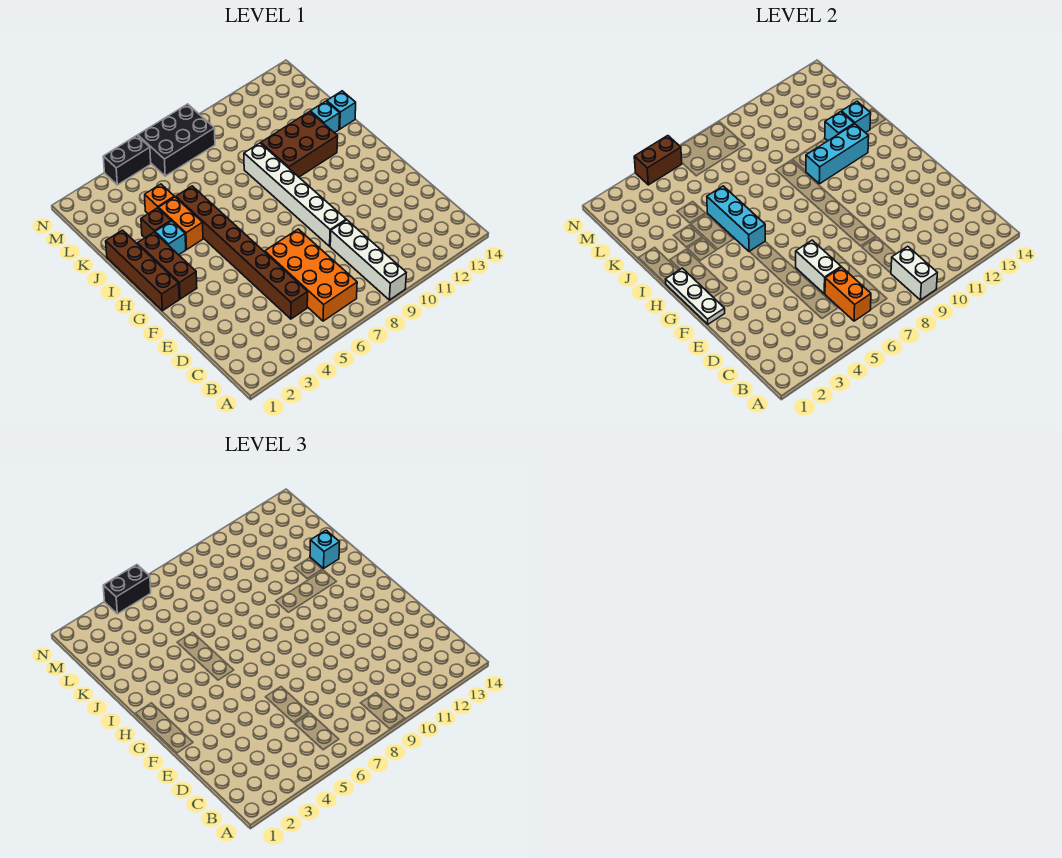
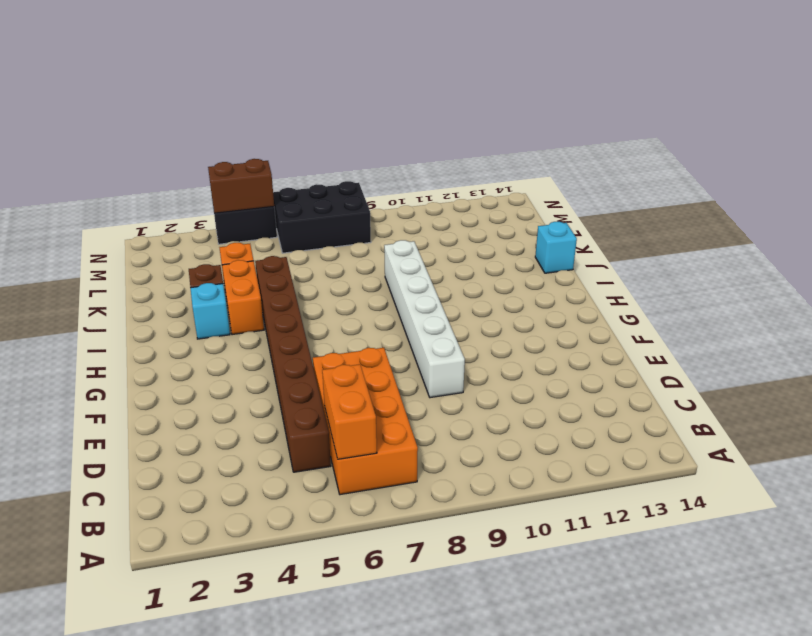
none -> white 1x4 brick [330,220,406,300]
none -> brown 1x4 brick [106,230,179,311]
none -> brown 1x3 brick [137,232,197,299]

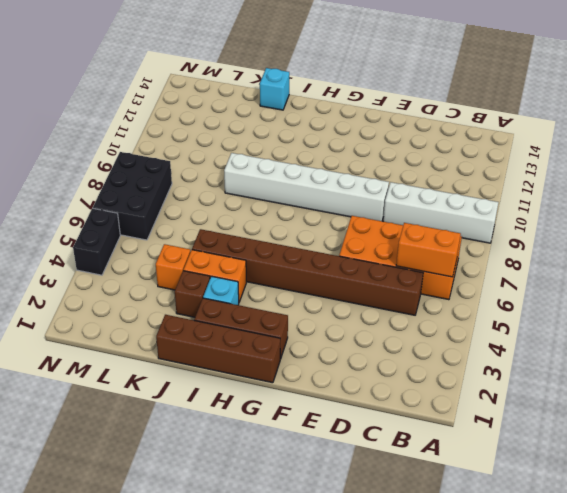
none -> brown 2x3 brick [261,112,338,177]
none -> cyan 1x1 brick [310,101,340,133]
none -> white 1x2 brick [891,246,937,300]

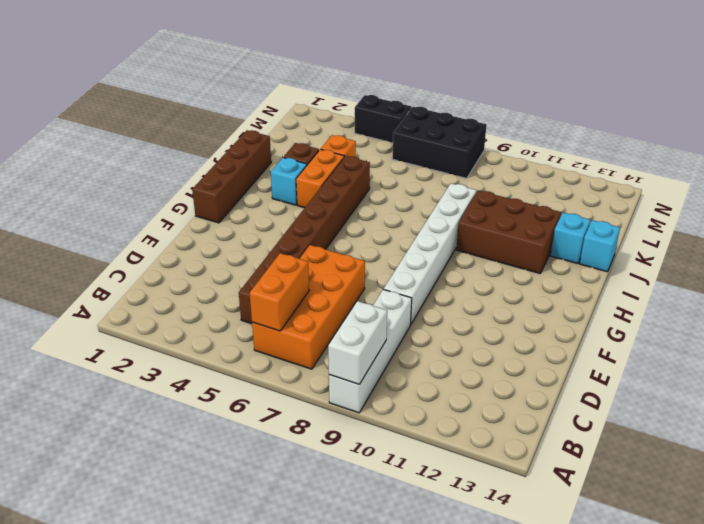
none -> brown 1x3 brick [137,232,197,299]
none -> white 1x2 brick [796,240,841,294]
none -> white 1x3 plate [665,268,725,324]

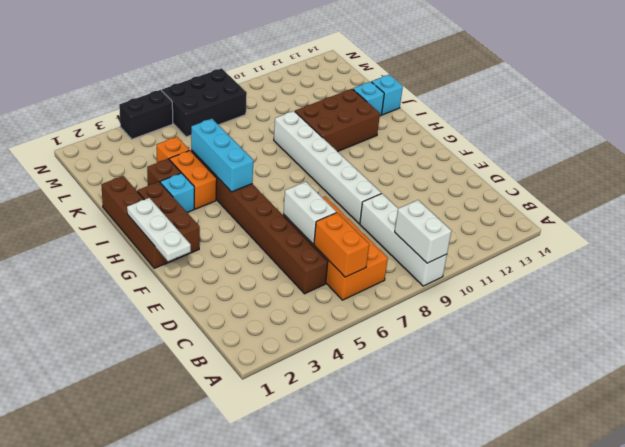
none -> cyan 1x3 brick [806,124,869,184]
none -> cyan 1x1 brick [825,112,854,141]
none -> cyan 1x1 brick [841,101,871,133]

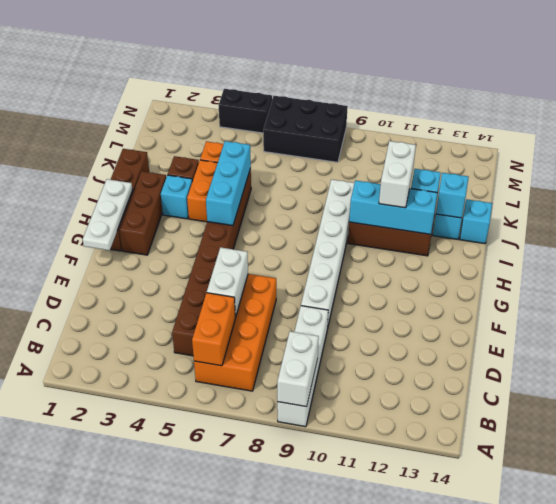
white 1x2 brick [379,141,416,208] -> none
none -> brown 1x2 brick [634,136,682,185]
none -> cyan 1x1 brick [310,530,340,568]
none -> black 1x2 brick [103,565,151,614]

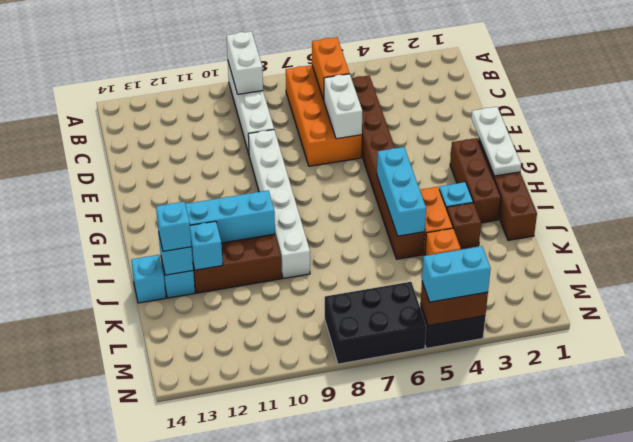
cyan 1x2 brick [422,246,491,302] -> black 1x2 brick [103,565,151,614]

